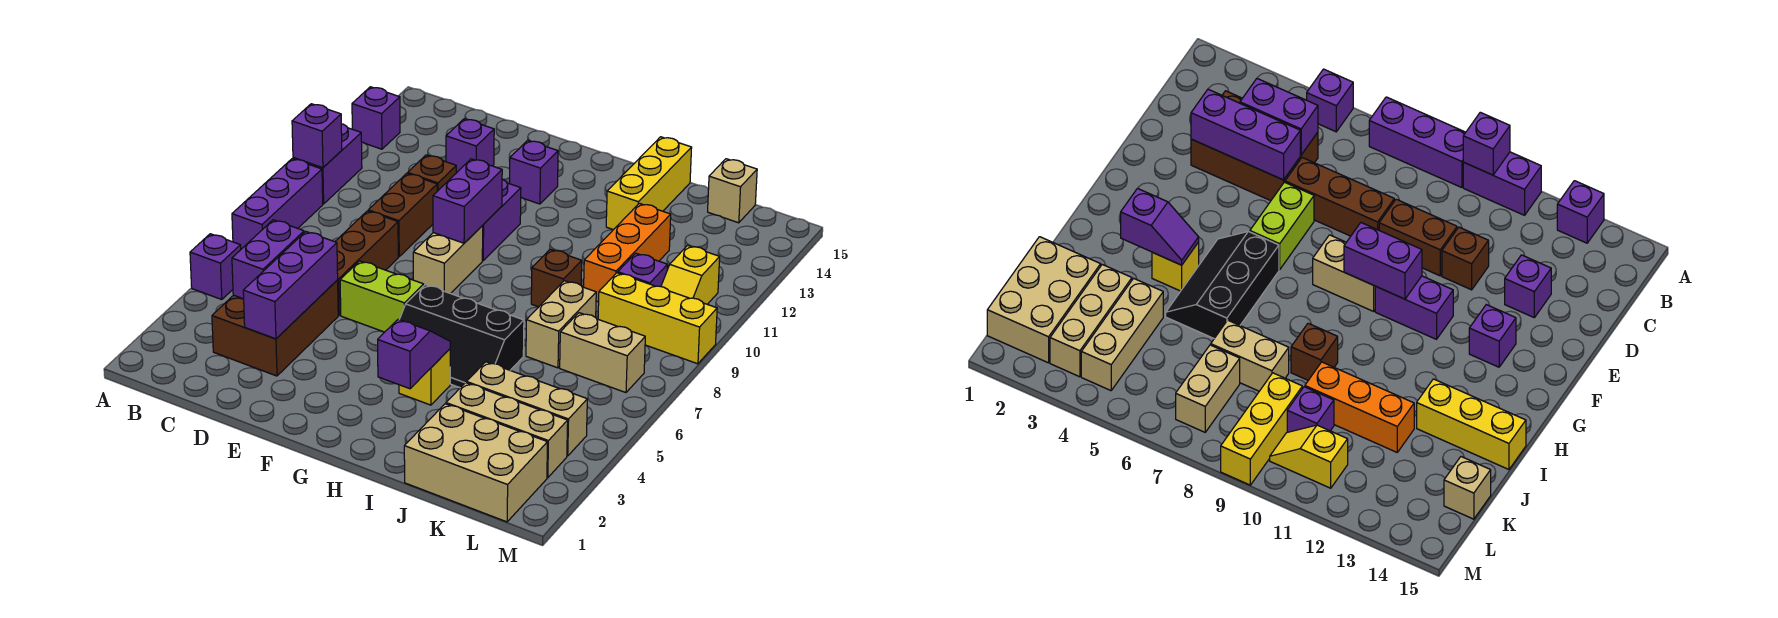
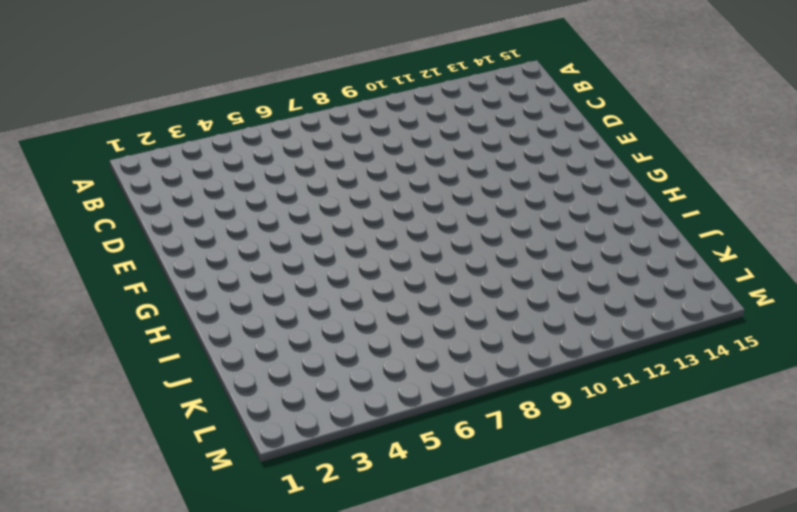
none -> purple 1x1 brick [190,234,241,300]
none -> purple 1x3 brick [232,159,323,249]
none -> purple 1x2 brick [293,124,362,204]
none -> purple 1x1 brick [352,87,400,149]

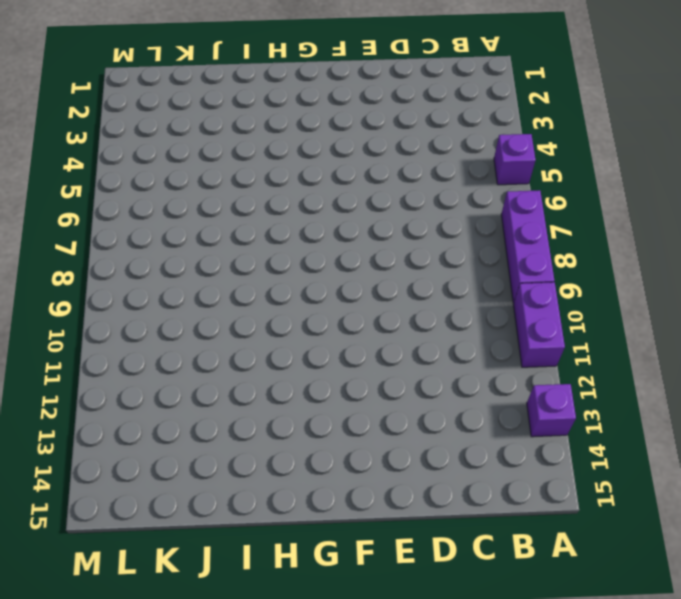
none -> brown 2x3 brick [212,280,338,376]
none -> brown 1x3 brick [335,211,398,315]
none -> brown 1x2 brick [368,173,437,257]
none -> brown 1x1 brick [408,155,456,191]

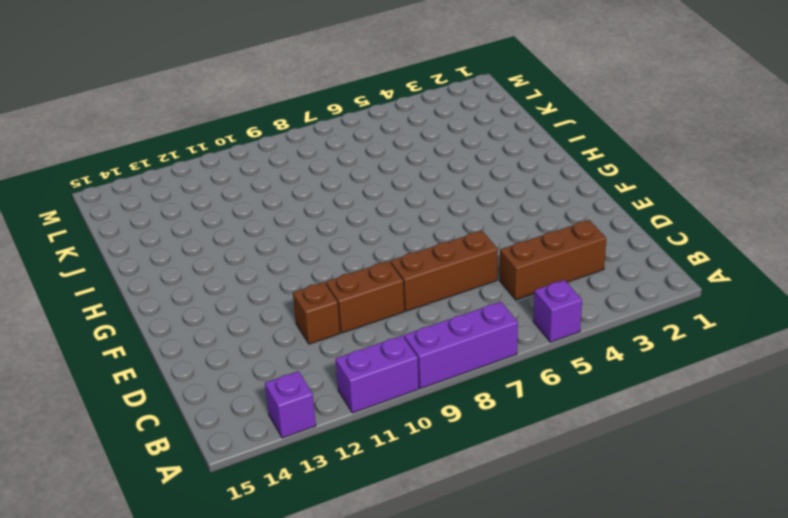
brown 1x3 brick [500,220,606,300] -> brown 2x3 brick [212,280,338,376]
none -> purple 1x1 brick [446,119,494,173]
none -> lime 1x2 brick [340,261,424,332]
none -> tan 1x2 brick [413,226,483,294]
none -> purple 1x2 brick [482,179,521,261]

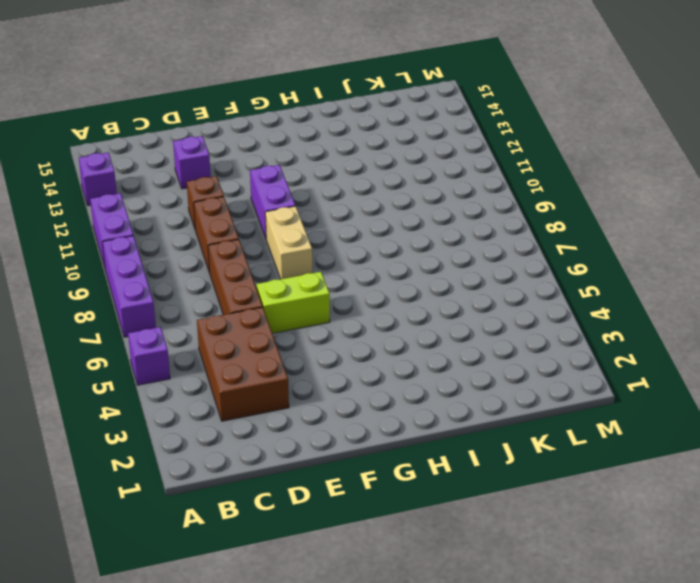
none -> purple 1x1 brick [509,140,558,204]
none -> black 2x3 slope [399,285,524,388]
none -> yellow 1x1 brick [399,349,450,405]
none -> brown 1x1 brick [531,249,582,307]

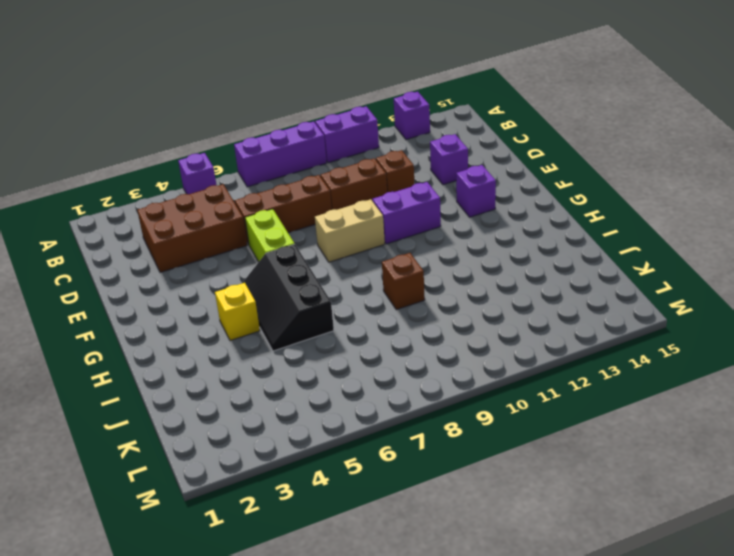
none -> yellow 1x3 brick [606,137,692,230]
none -> tan 2x3 brick [404,404,548,522]
none -> tan 1x3 brick [446,383,568,478]
none -> tan 1x3 brick [467,362,587,456]

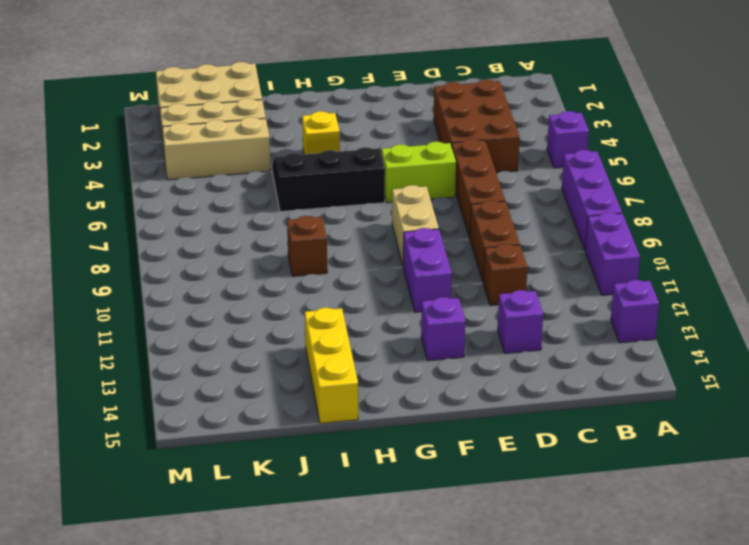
none -> tan 1x2 brick [526,281,596,368]
none -> orange 1x3 brick [584,203,671,302]
none -> tan 1x2 brick [560,313,645,393]
none -> yellow 1x3 brick [598,273,717,364]

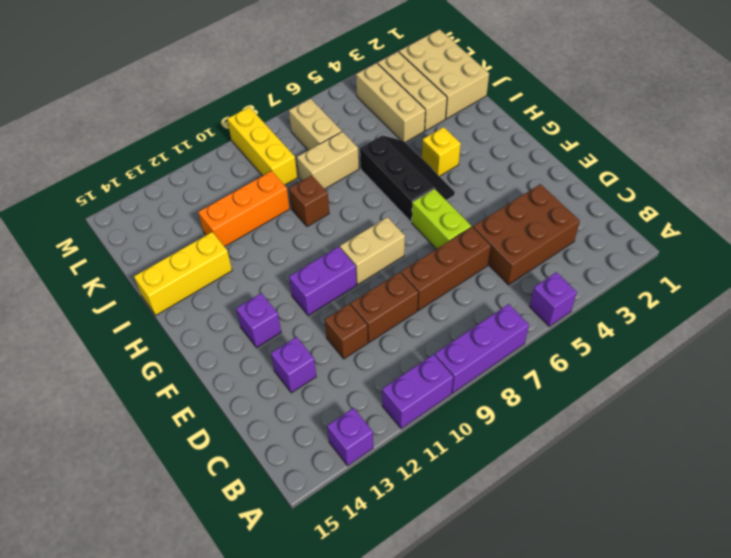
none -> purple 1x1 brick [618,253,668,287]
none -> tan 1x1 brick [708,159,757,223]
none -> yellow 1x2 slope [661,245,720,304]
none -> purple 1x1 brick [292,104,342,168]

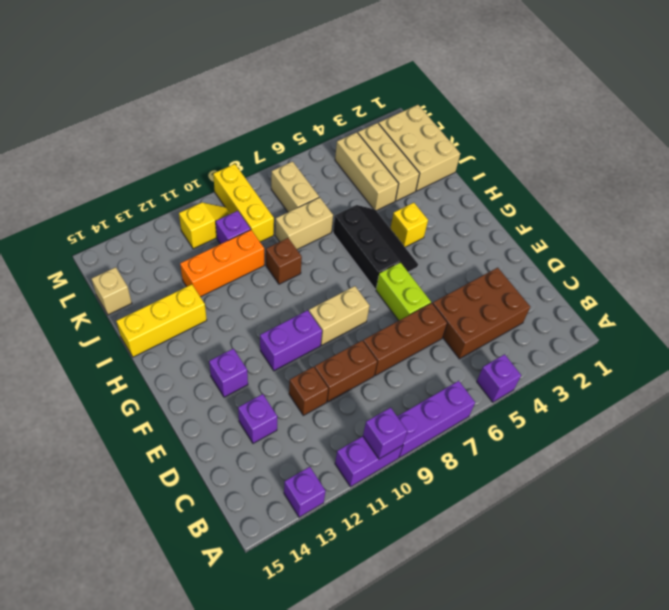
none -> purple 1x2 brick [232,220,304,299]
none -> purple 1x3 brick [243,232,338,339]
none -> purple 1x2 brick [433,159,502,243]
none -> purple 1x2 slope [378,319,450,389]

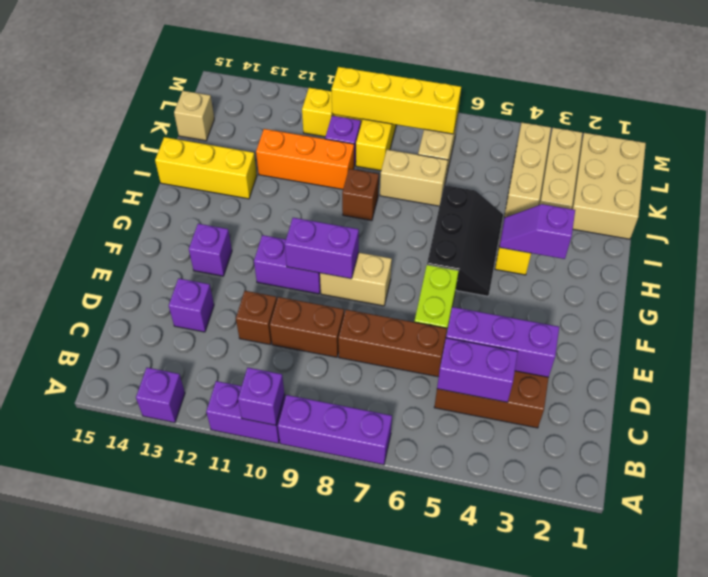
yellow 1x4 brick [331,67,461,134] -> none
none -> purple 1x1 brick [190,234,241,300]

